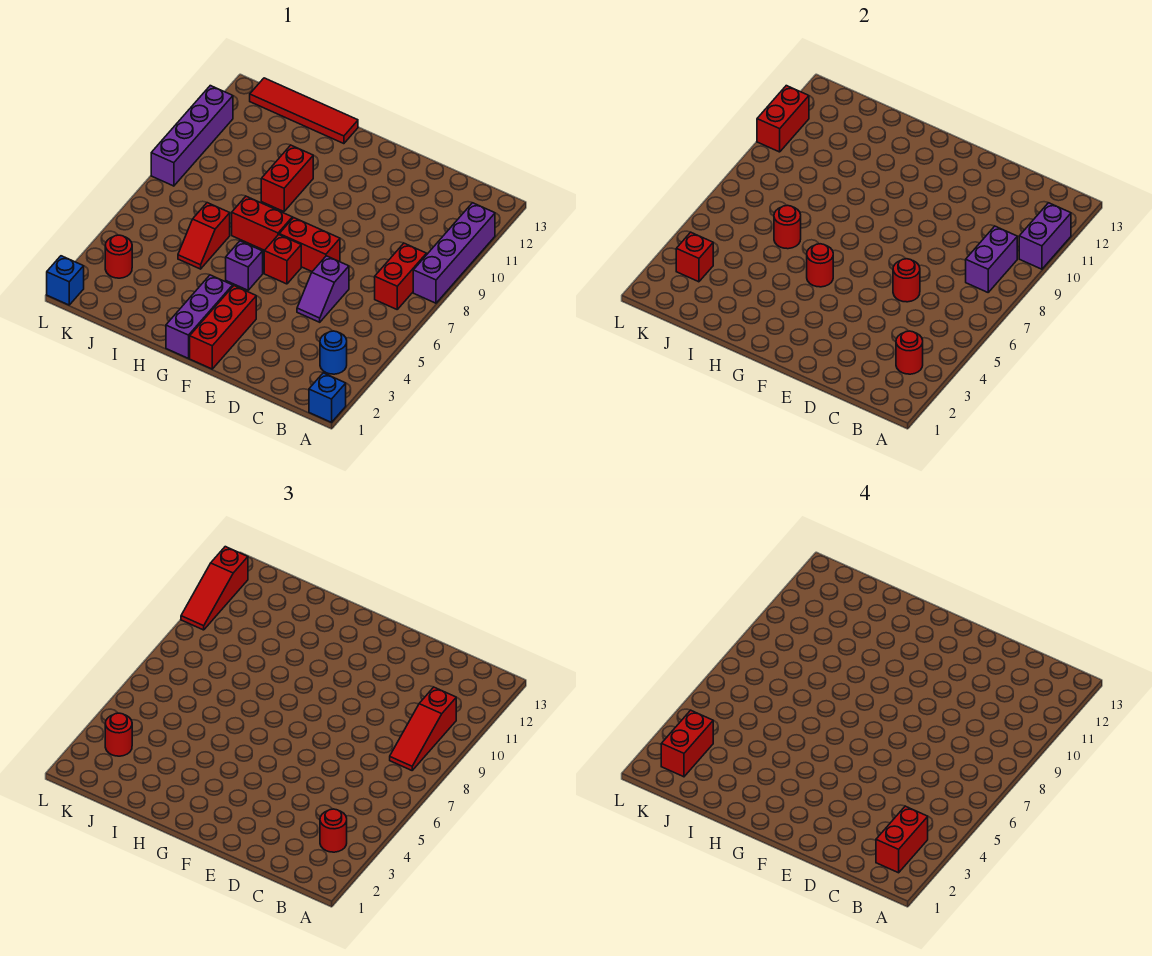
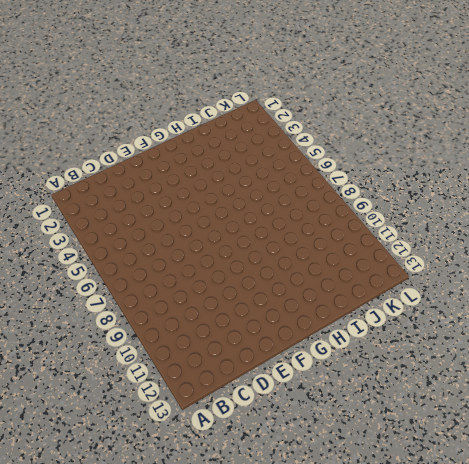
none -> blue 1x1 brick [309,373,346,422]
none -> purple 1x4 brick [413,203,495,303]
none -> blue 1x1 round brick [320,331,347,374]
none -> red 1x2 brick [375,243,427,309]

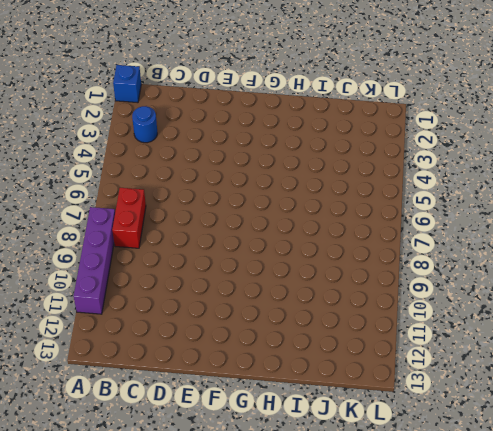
none -> purple 1x2 slope [297,256,349,322]
none -> red 1x2 brick [279,218,340,271]
none -> red 1x3 brick [190,286,256,369]
none -> red 1x1 brick [264,235,301,284]

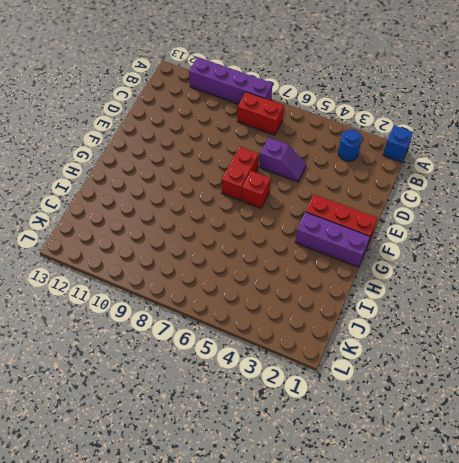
none -> purple 1x1 brick [226,241,263,290]
none -> red 1x2 brick [232,196,292,250]
none -> red 1x2 brick [261,145,313,212]
none -> red 1x4 tile [250,78,358,144]

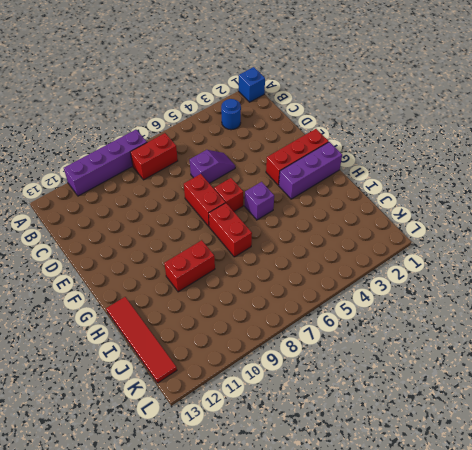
none -> red 1x2 slope [178,203,230,269]
none -> red 1x1 round brick [105,235,132,278]
none -> blue 1x1 brick [47,256,84,305]
none -> purple 1x4 brick [151,86,233,186]

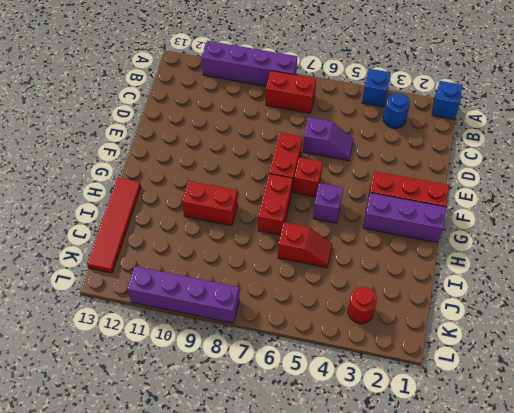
blue 1x1 brick [362,69,391,107] -> blue 1x1 brick moved to [47,256,84,305]
none -> purple 1x2 brick [1019,203,1071,269]
none -> red 1x1 round brick [896,331,923,374]
none -> purple 1x2 brick [966,226,1017,292]
none -> red 1x1 round brick [893,259,920,302]

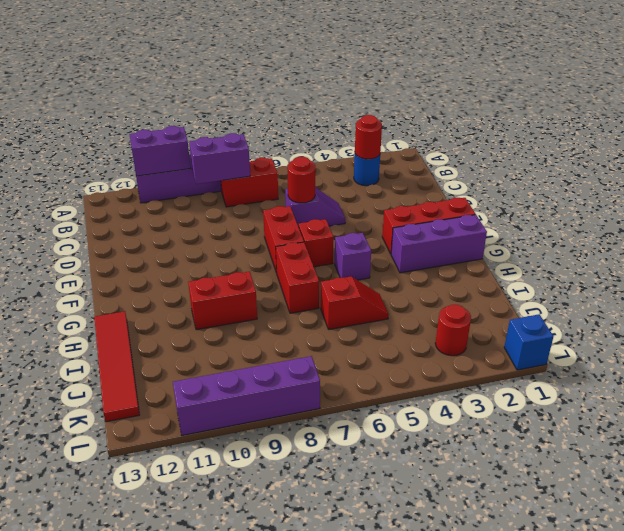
none -> blue 1x1 brick [309,373,346,422]
none -> red 1x1 round brick [807,244,833,287]
none -> red 1x1 round brick [774,205,801,249]
none -> red 1x1 brick [676,232,713,282]

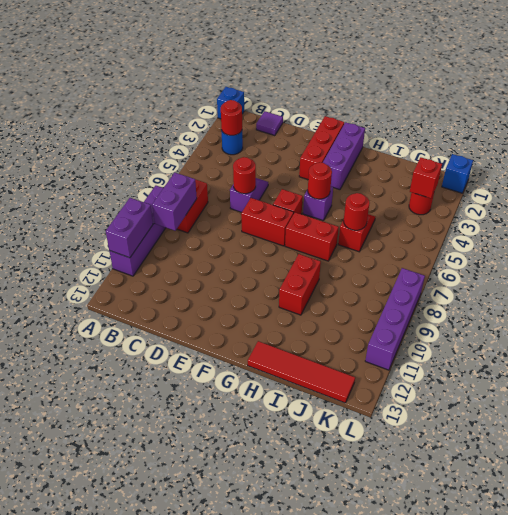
purple 1x1 tile [256,111,283,136] -> none
none -> red 1x2 brick [757,86,809,152]
none -> red 1x1 round brick [320,809,347,852]
none -> red 1x3 slope [390,687,456,770]
none -> red 1x1 round brick [105,713,132,756]

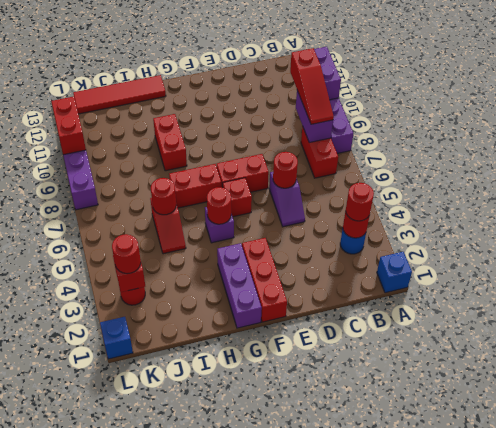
none -> red 1x3 slope [181,547,248,630]
none -> red 1x2 brick [876,806,928,873]
none -> red 1x2 brick [661,710,713,777]

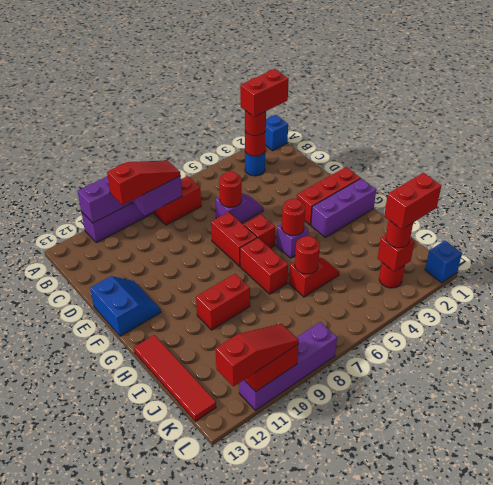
blue 2x2 slope [90,276,161,336] -> none

